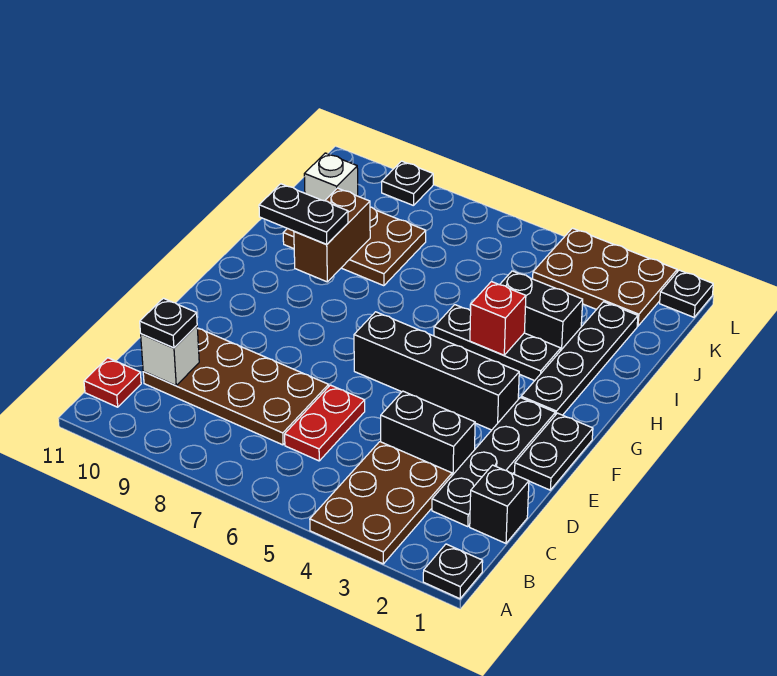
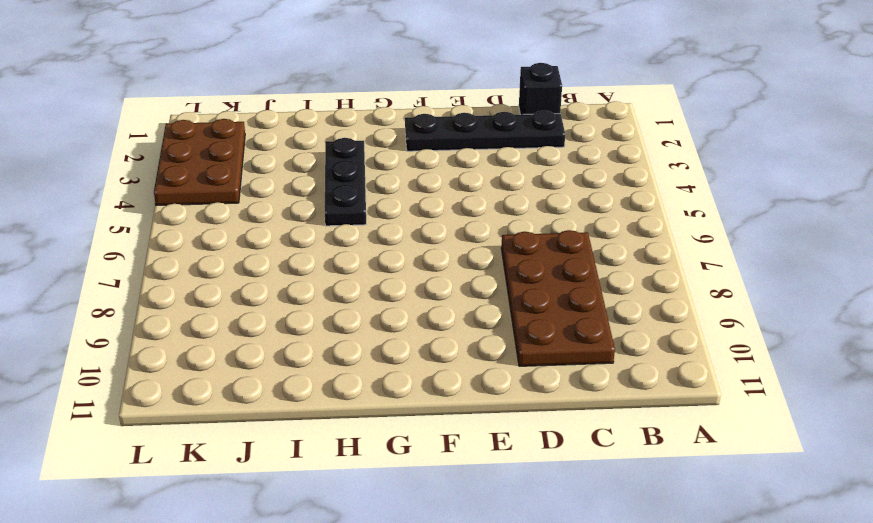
none -> black 1x1 plate [423,544,483,599]
none -> brown 2x3 plate [310,442,452,564]
none -> red 1x1 plate [84,358,141,407]

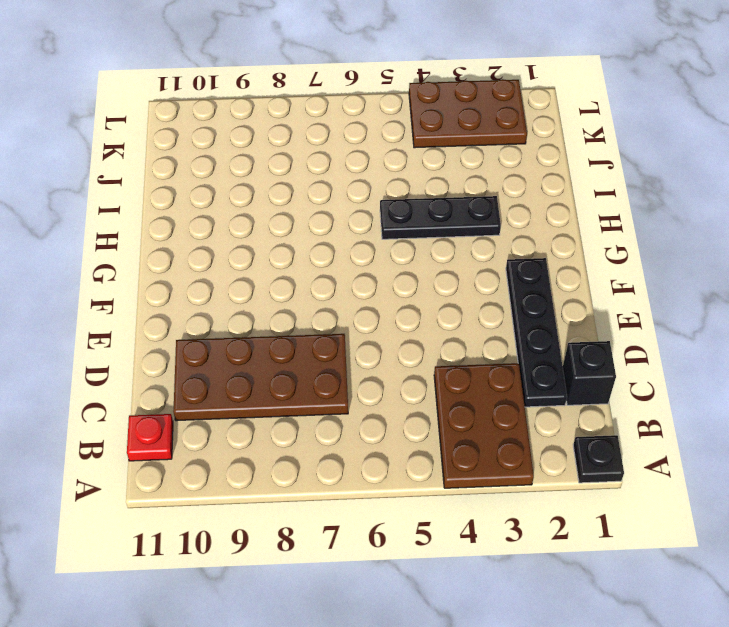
none -> red 1x2 plate [285,385,365,461]
none -> black 1x2 brick [381,391,475,475]
none -> black 1x2 plate [514,413,593,490]

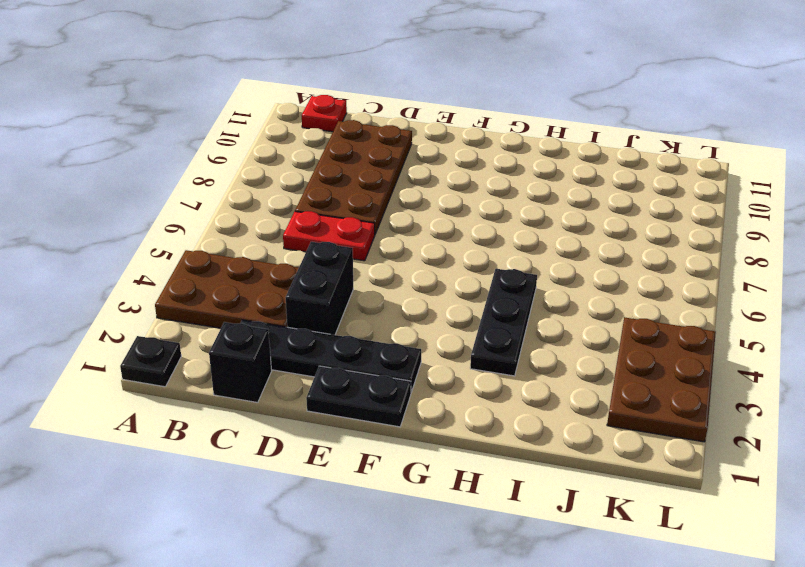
none -> black 1x4 brick [354,312,519,430]
none -> black 1x4 plate [521,302,638,415]
none -> black 1x2 brick [500,271,583,350]

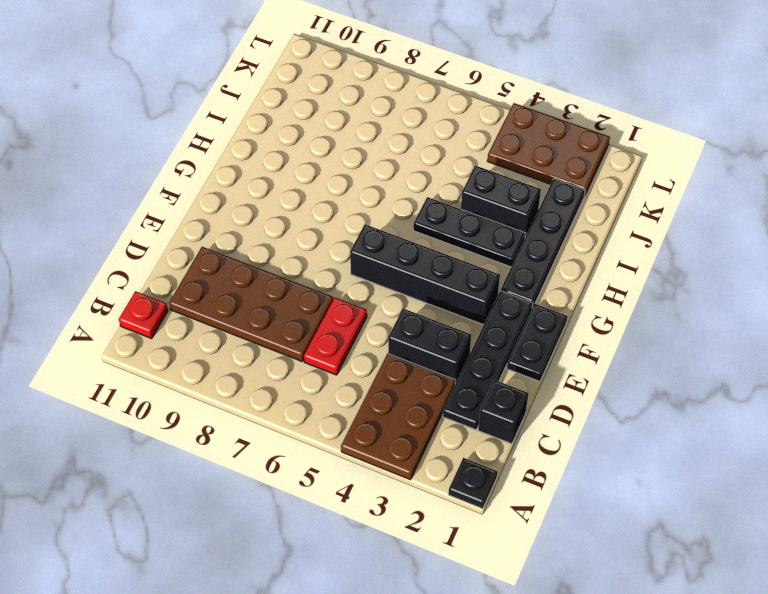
none -> brown 2x3 plate [283,207,426,286]
none -> black 1x1 plate [660,270,713,317]
none -> black 1x1 plate [382,161,433,206]

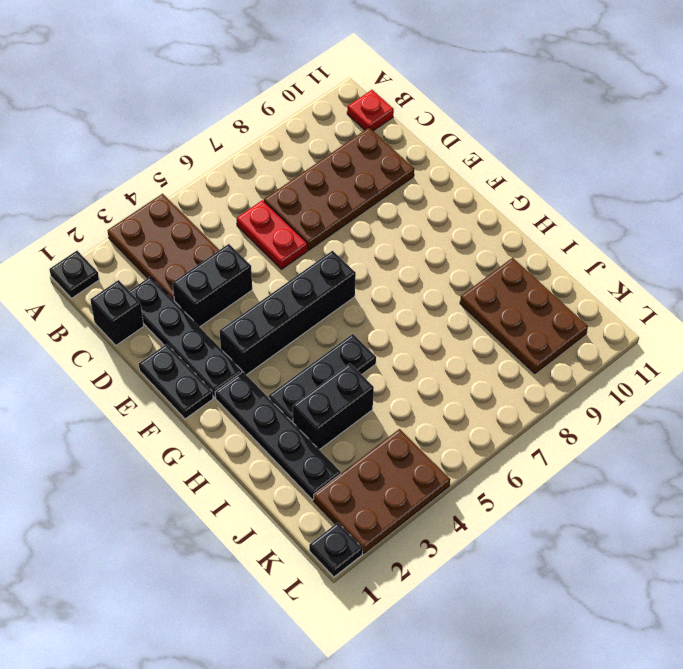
brown 2x3 plate [460,258,588,373] -> brown 2x3 plate turned to [283,207,426,286]
none -> black 1x1 plate [382,161,433,206]
none -> white 1x1 brick [141,326,199,386]
none -> red 1x1 brick [470,282,526,355]

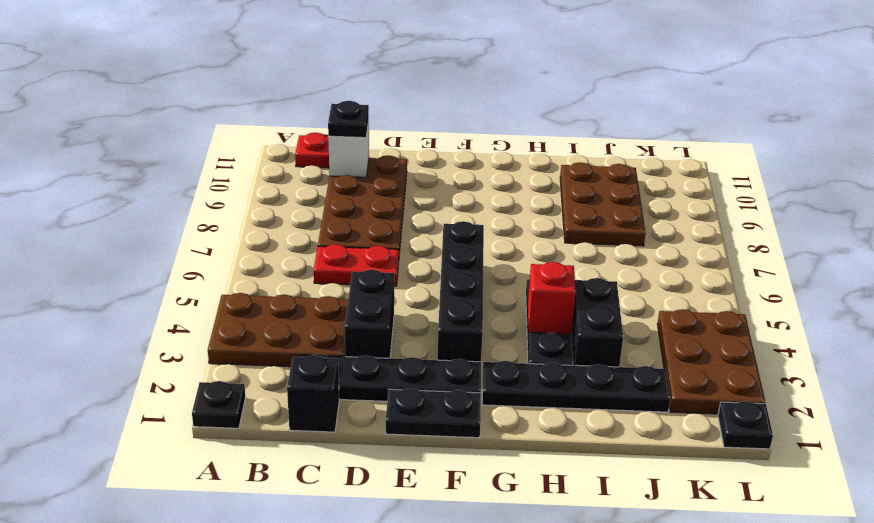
none -> black 1x1 plate [382,161,433,206]
none -> brown 1x2 brick [294,188,370,282]
none -> white 1x1 brick [304,153,358,201]

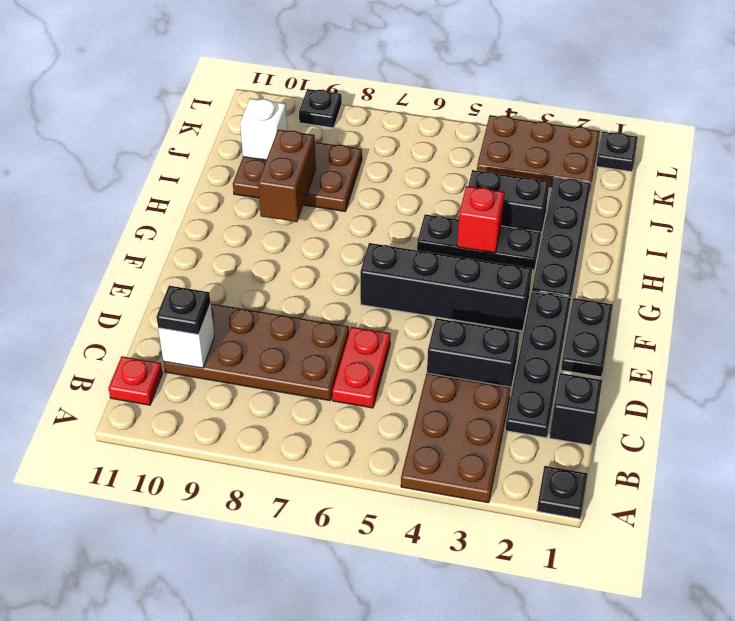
none -> black 1x2 plate [259,184,348,244]

